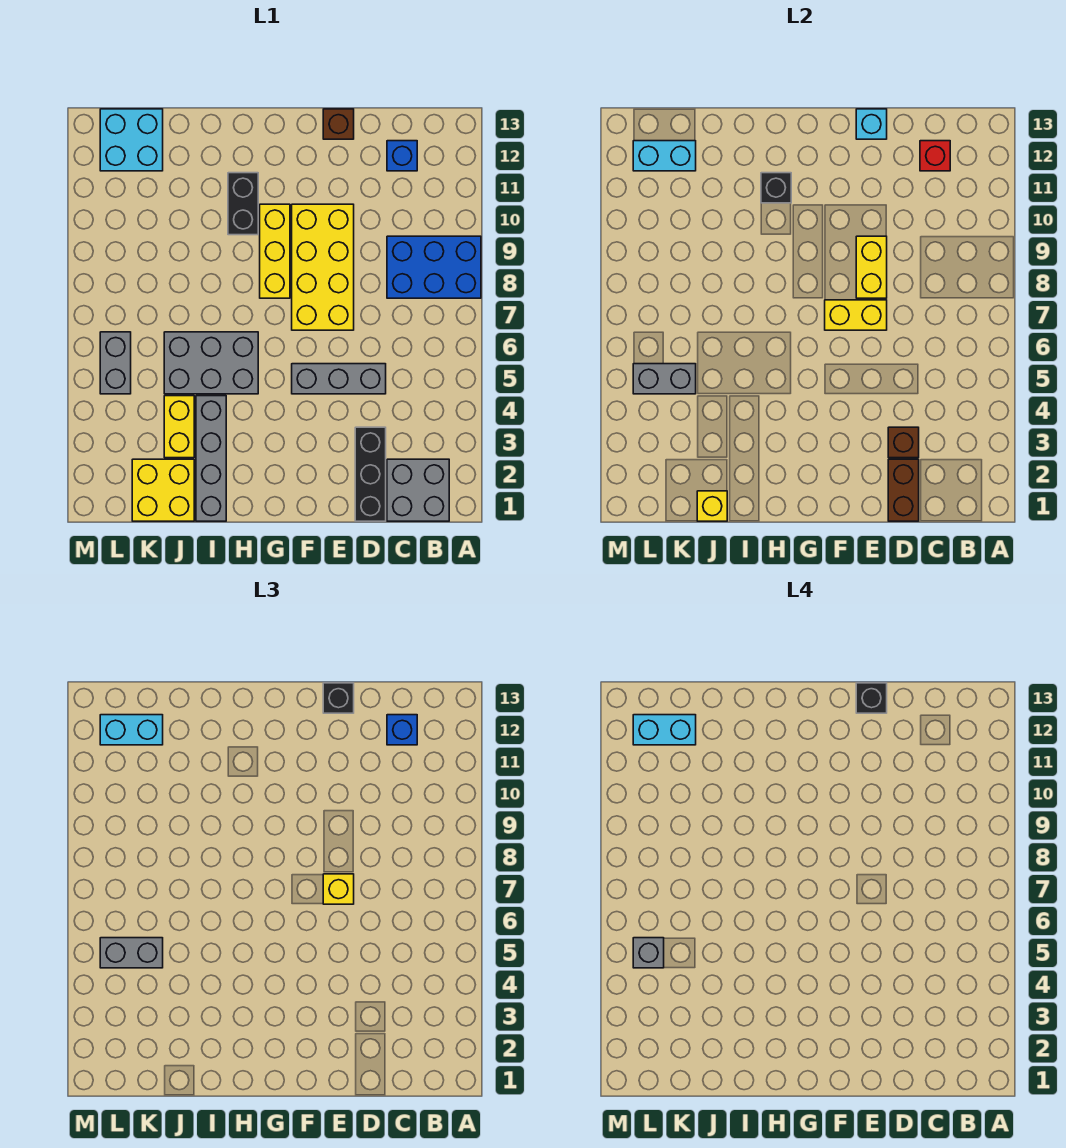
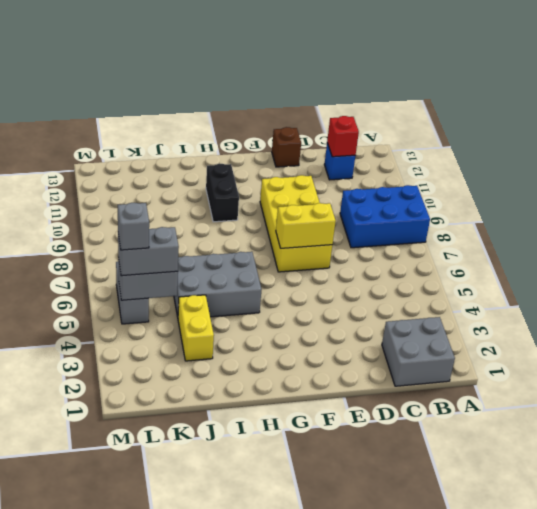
none -> black 1x3 brick [355,427,386,521]
none -> grey 1x3 brick [292,364,386,394]
none -> yellow 1x3 brick [260,204,290,298]
none -> grey 1x4 brick [196,396,226,521]

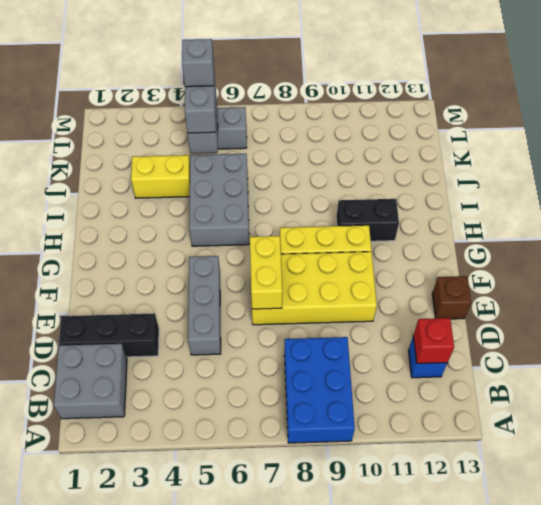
none -> grey 1x4 brick [196,396,226,521]
none -> yellow 2x2 brick [132,459,194,521]
none -> cyan 2x2 brick [100,109,163,171]
none -> brown 1x2 brick [888,459,919,521]

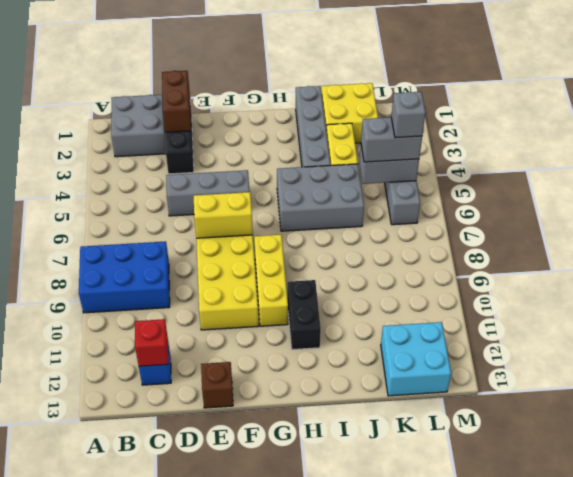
none -> brown 1x1 brick [888,427,919,458]
none -> yellow 1x2 brick [856,236,887,298]
none -> cyan 1x1 brick [856,109,887,139]
none -> black 1x1 brick [761,173,791,203]

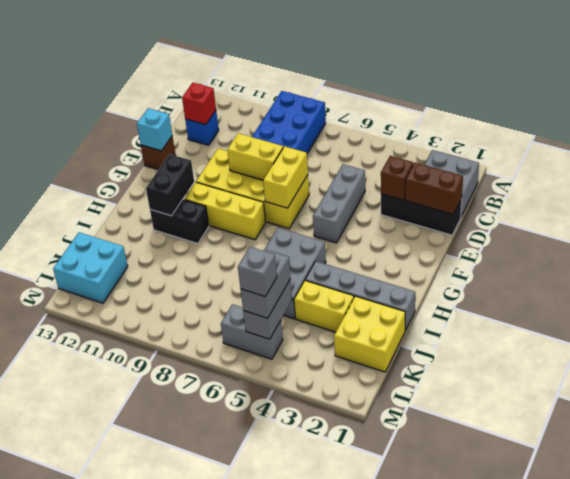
black 1x2 brick [146,154,194,216] -> black 1x1 brick [761,173,791,203]
none -> yellow 1x1 brick [697,491,727,521]
none -> cyan 1x2 brick [633,141,696,171]
none -> blue 1x1 brick [387,715,417,745]
none -> yellow 1x1 brick [323,874,354,904]

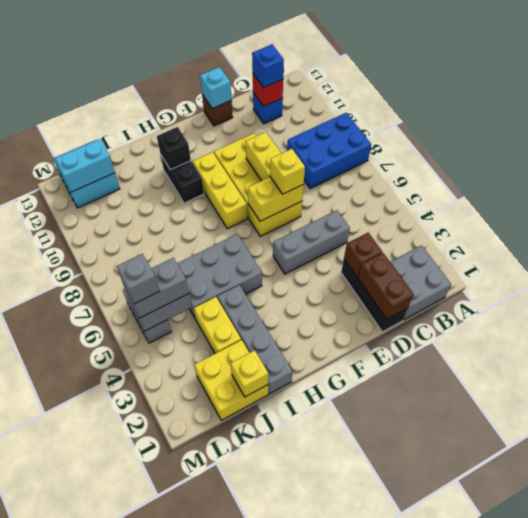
none -> black 1x1 brick [323,683,354,713]
none -> cyan 1x2 brick [100,715,163,745]
none -> black 1x1 brick [856,683,887,713]
none -> cyan 1x2 brick [633,715,696,745]

